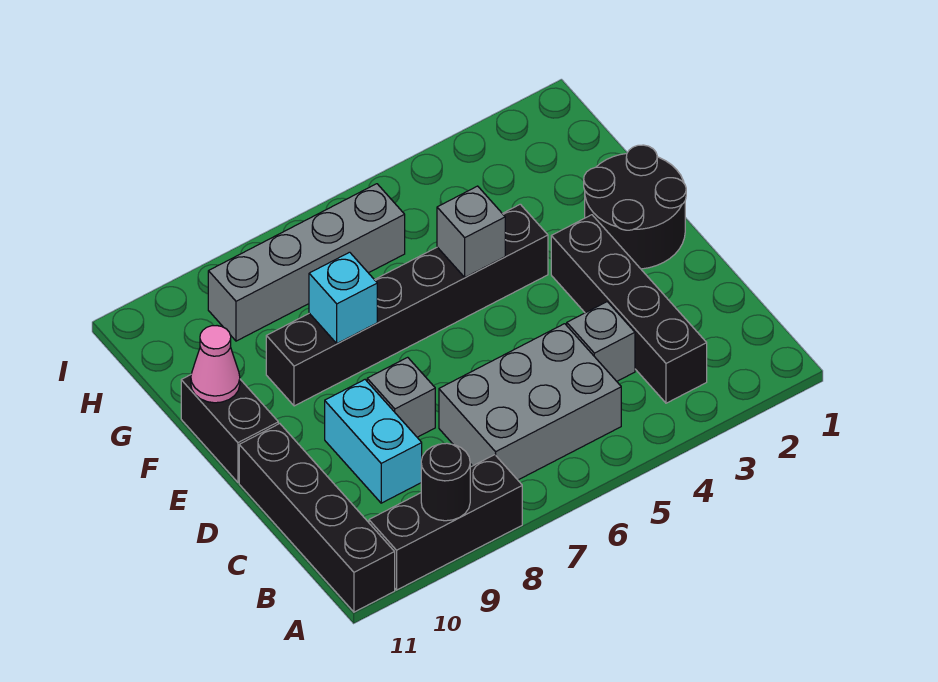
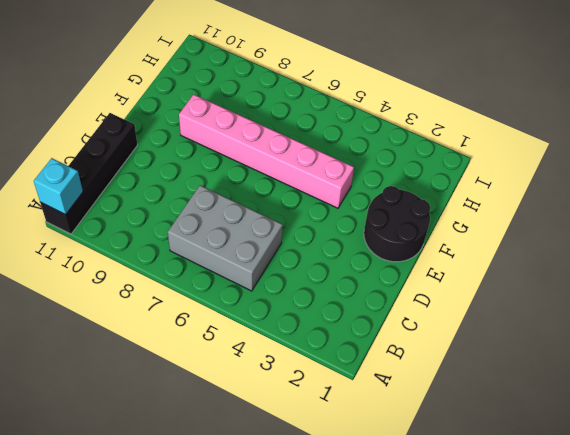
cyan 1x1 brick [34,158,83,214] -> cyan 1x1 brick moved to [309,252,377,344]
pink 1x6 brick [179,94,354,208] -> black 1x6 brick [266,204,548,406]
none -> black 1x3 brick [369,455,522,590]
none -> black 1x4 brick [551,215,707,403]
none -> grey 1x1 brick [567,302,635,381]

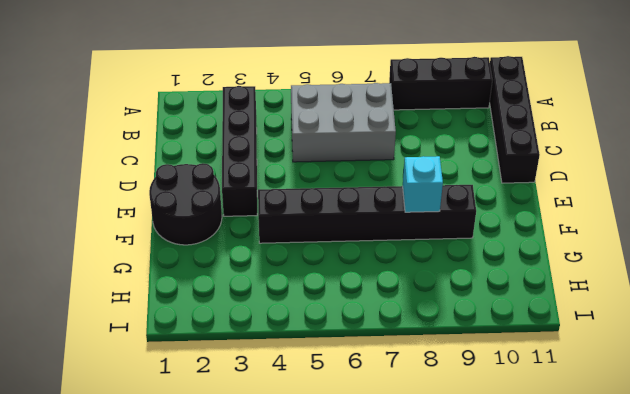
none -> grey 1x1 brick [567,302,635,381]
none -> cyan 1x2 brick [325,380,422,503]
none -> grey 1x1 brick [367,357,435,437]

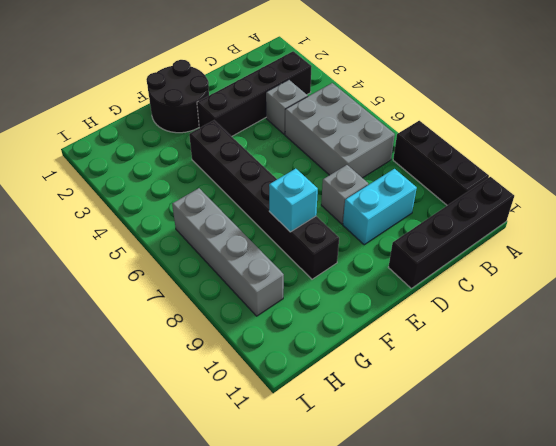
none -> black 1x2 brick [181,375,278,482]
none -> black 1x1 round brick [421,443,470,521]
none -> grey 1x1 brick [437,186,505,277]

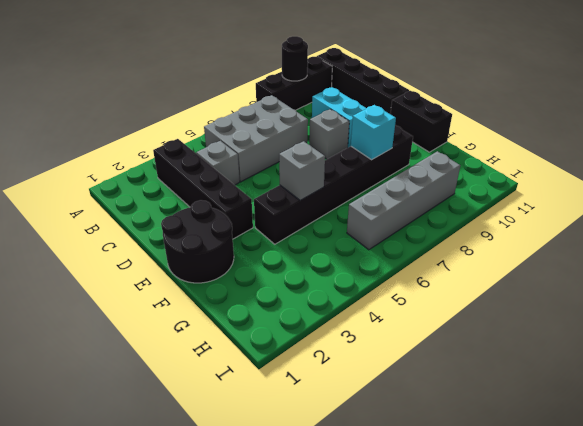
none -> pink 1x1 cone [191,326,240,403]

